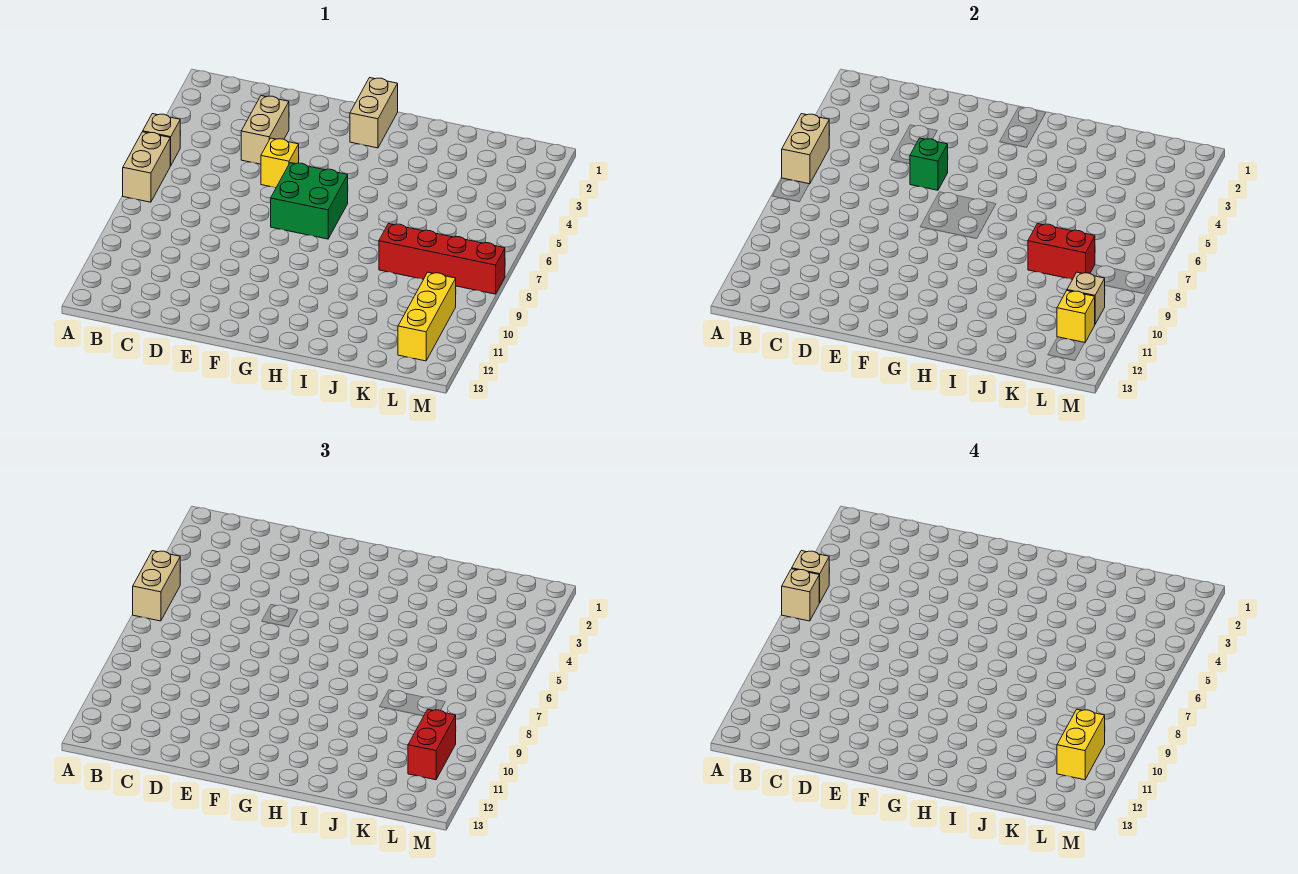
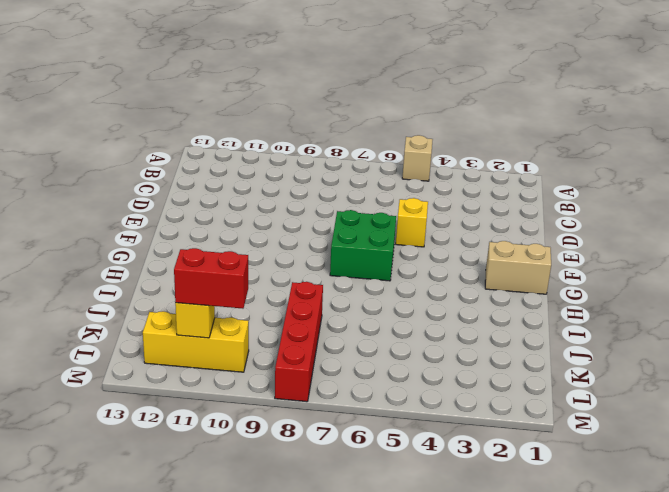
none -> tan 1x2 brick [123,132,170,202]
none -> tan 1x2 brick [241,96,289,164]
none -> tan 1x2 brick [782,114,829,184]

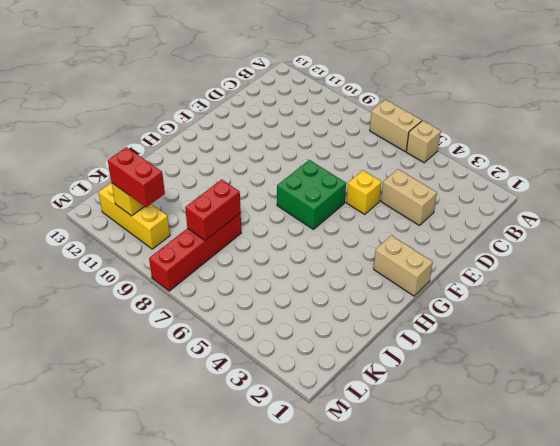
none -> tan 1x2 brick [782,114,829,184]
none -> green 1x1 brick [910,138,948,190]
none -> tan 1x1 brick [1067,272,1105,324]

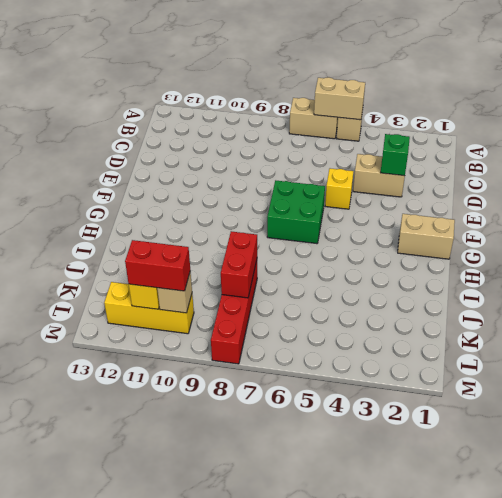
green 1x1 brick [381,134,410,176] -> green 1x1 brick moved to [910,138,948,190]
none -> tan 1x2 brick [133,551,180,621]
none -> tan 1x1 brick [792,551,829,603]
none -> tan 1x1 brick [782,569,819,621]

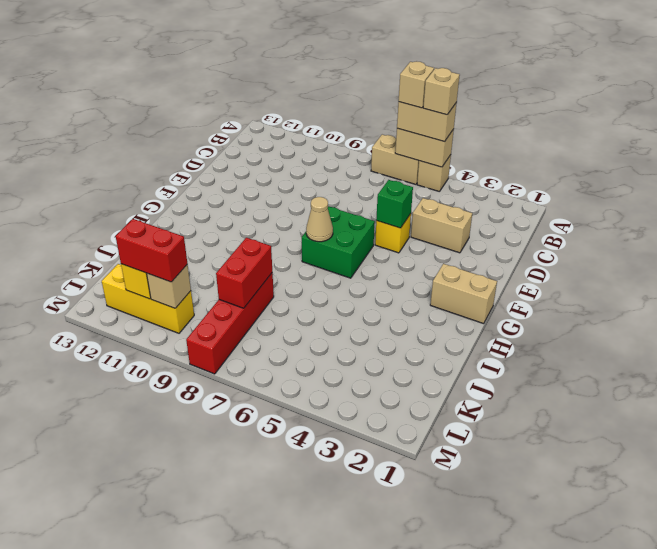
tan 1x1 cone [306,197,333,242] -> none
none -> yellow 1x2 brick [1057,709,1105,780]

